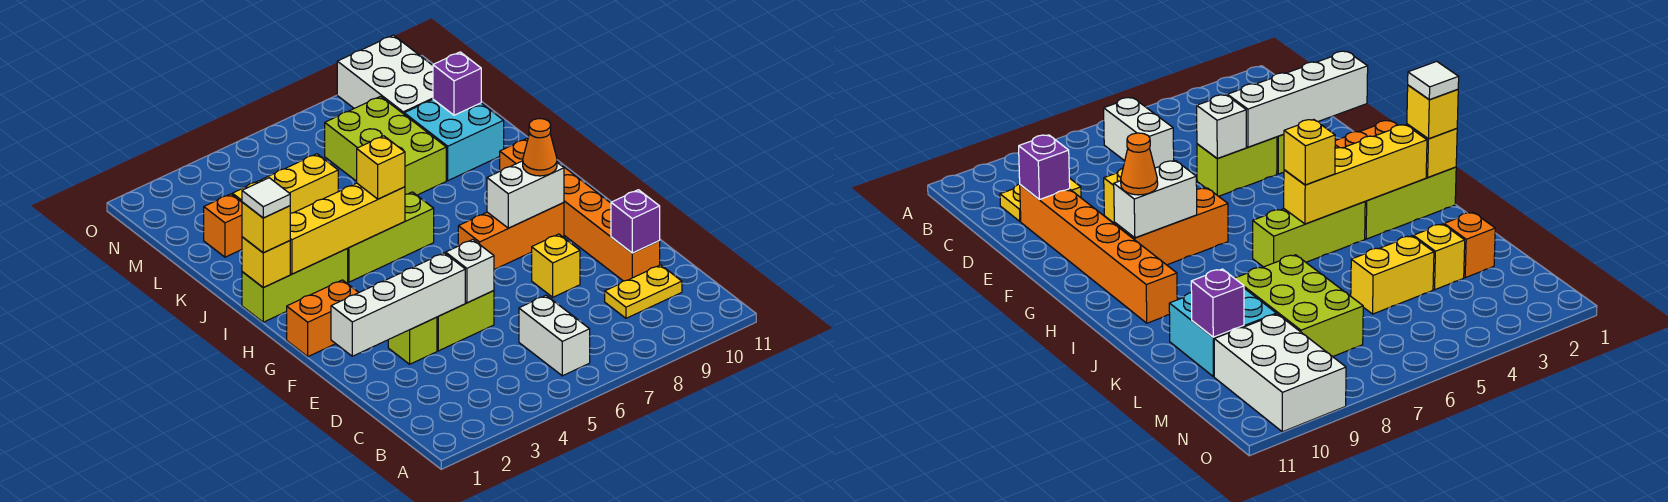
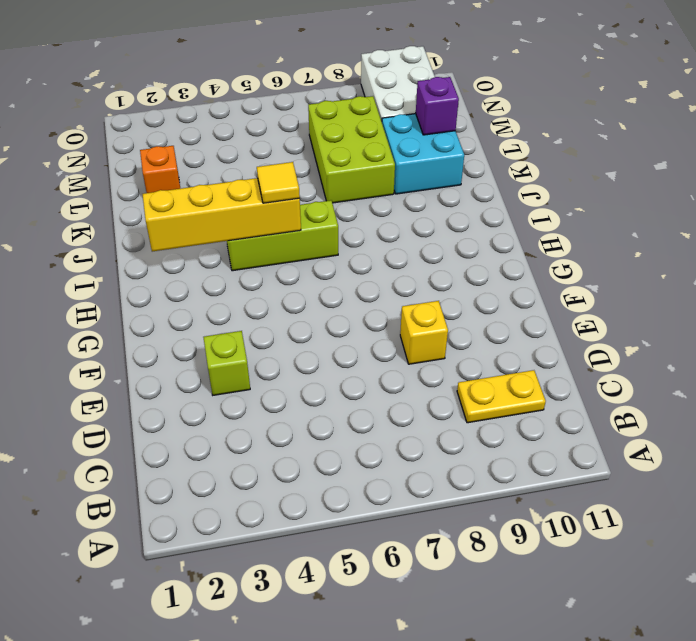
yellow 1x1 tile [257,162,300,203] -> yellow 1x1 brick [357,136,405,199]
none -> white 1x2 brick [519,295,590,376]
none -> orange 1x6 brick [500,139,660,281]
none -> lime 1x2 brick [437,291,494,351]

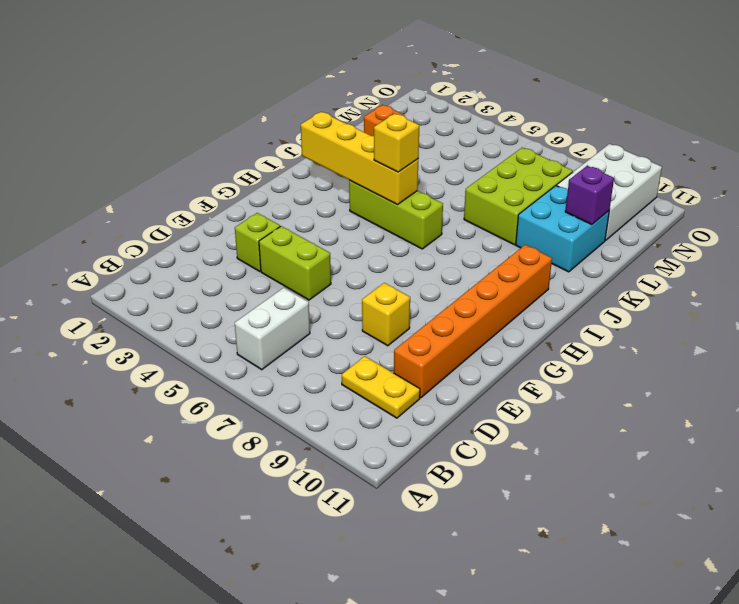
none -> orange 1x2 brick [287,280,359,357]
none -> orange 1x3 brick [458,203,564,270]
none -> lime 1x3 brick [242,249,348,322]

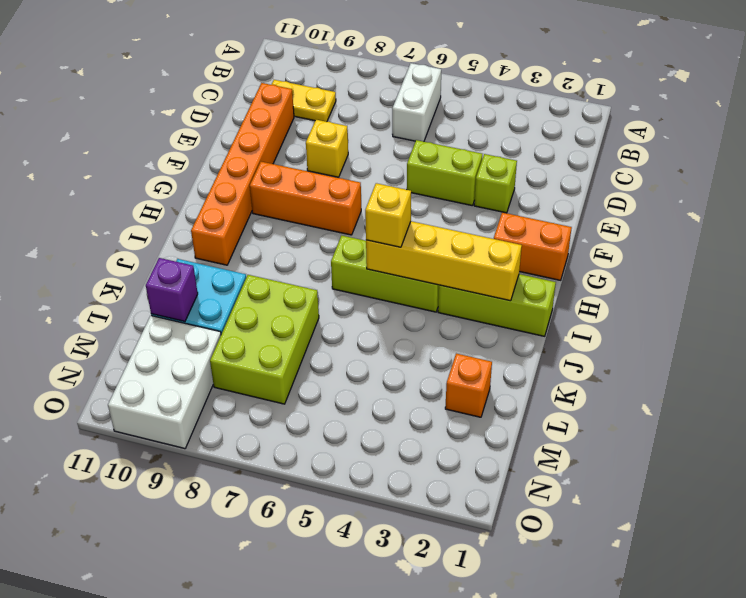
none -> yellow 1x1 brick [1413,224,1465,290]
none -> yellow 1x2 brick [261,154,338,213]
none -> purple 1x1 brick [611,190,660,253]

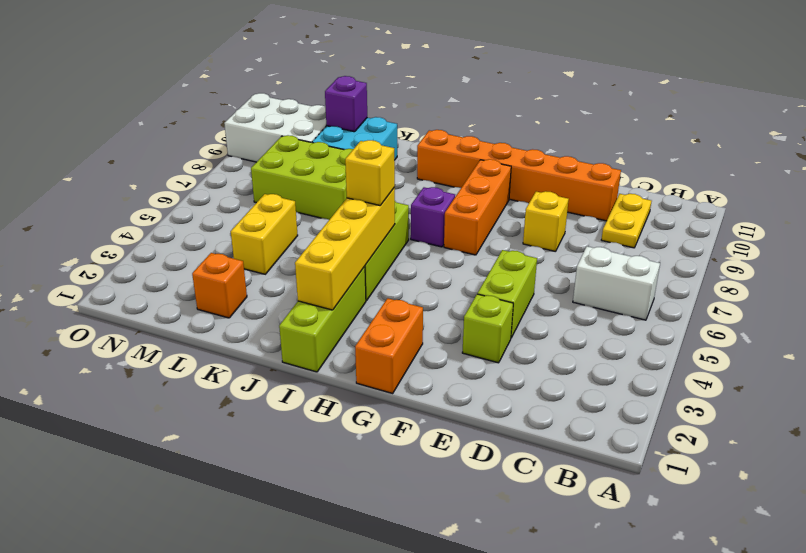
purple 1x1 brick [411,187,455,247] -> purple 1x1 brick moved to [611,190,660,253]
none -> yellow 1x1 brick [1413,224,1465,290]
none -> white 1x4 brick [331,253,465,356]
none -> white 1x1 brick [446,240,494,303]

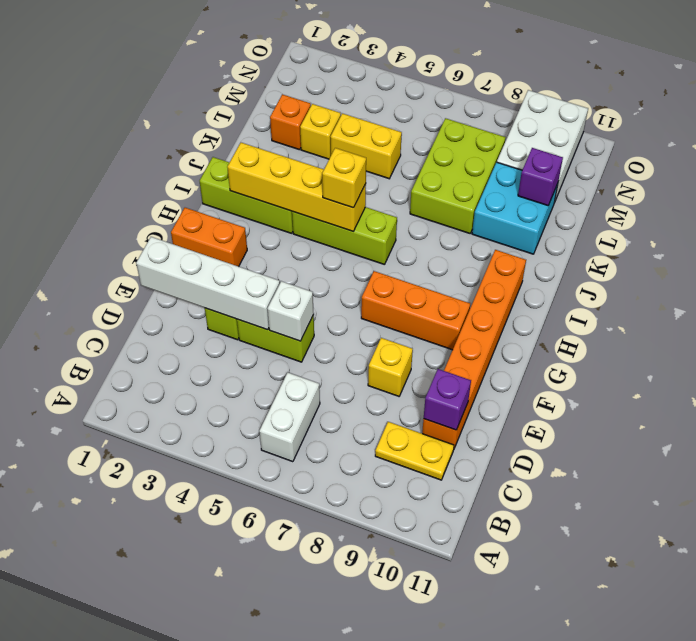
none -> white 1x2 brick [487,161,564,228]
none -> yellow 1x1 brick [242,237,290,288]
none -> orange 1x1 cone [523,119,557,176]

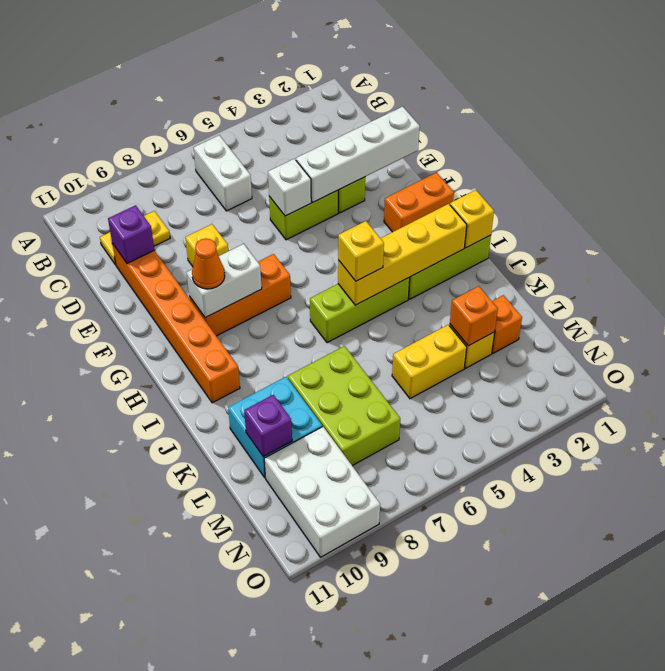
orange 1x1 brick [450,286,498,346] -> none
none -> yellow 1x1 brick [242,202,290,253]
none -> white 1x1 tile [242,178,290,218]

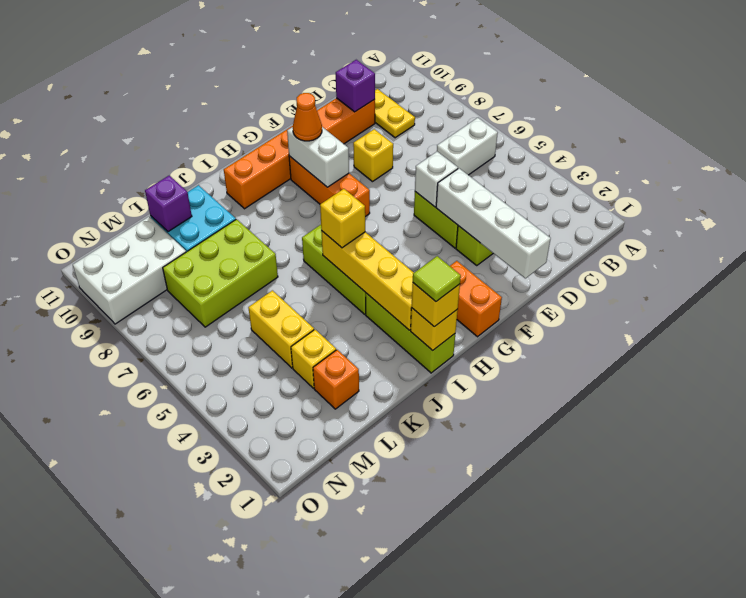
lime 1x1 tile [413,256,461,302] -> white 1x1 tile [242,178,290,218]

